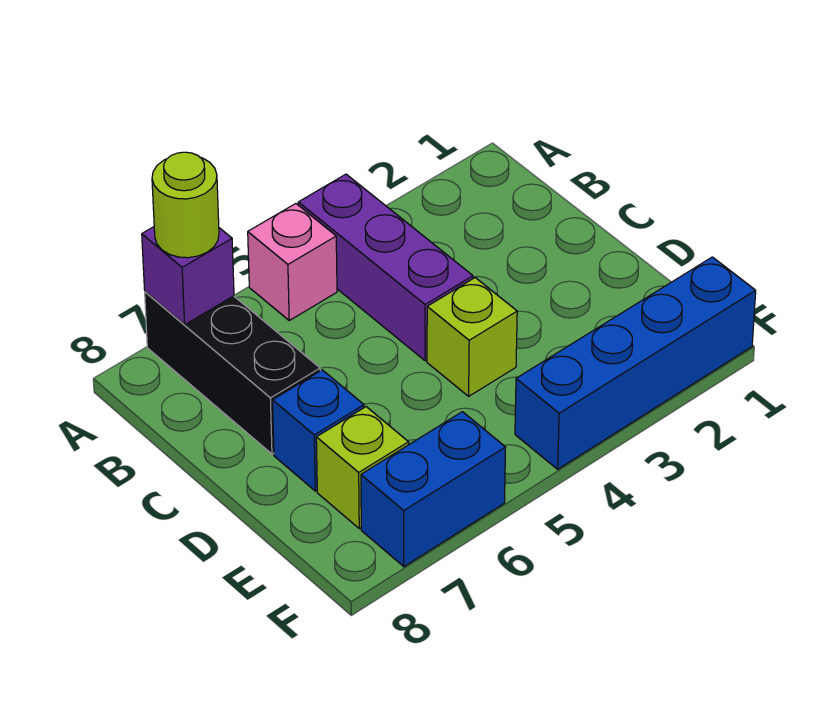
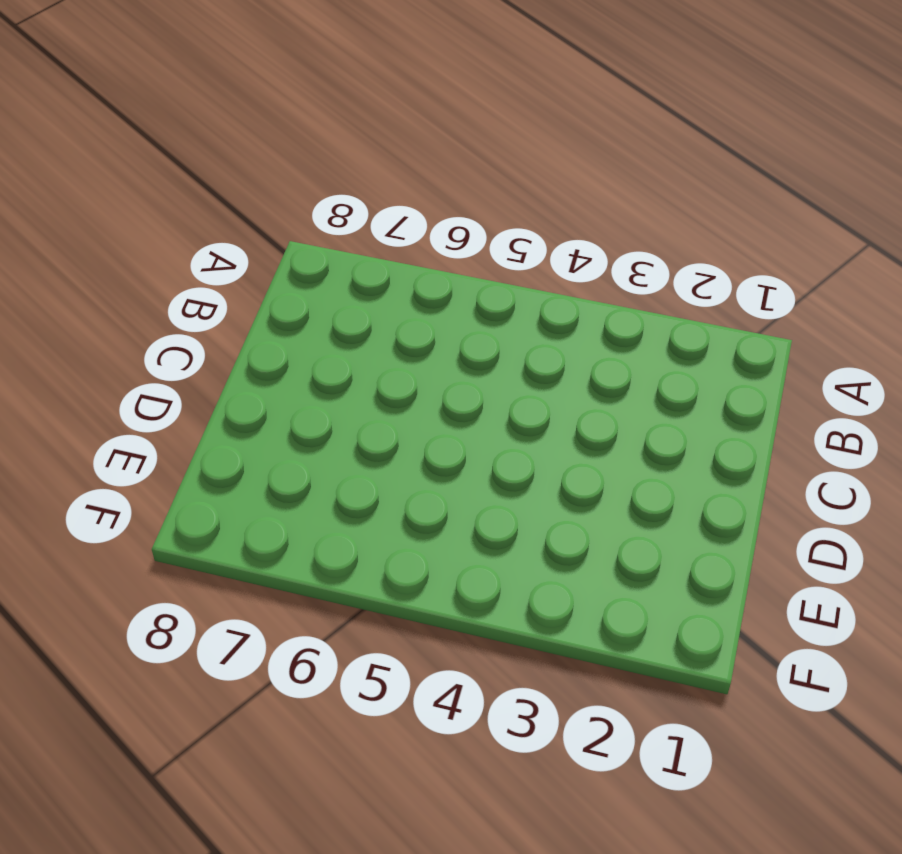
none -> purple 1x3 brick [298,174,473,361]
none -> pink 1x1 brick [248,204,337,320]

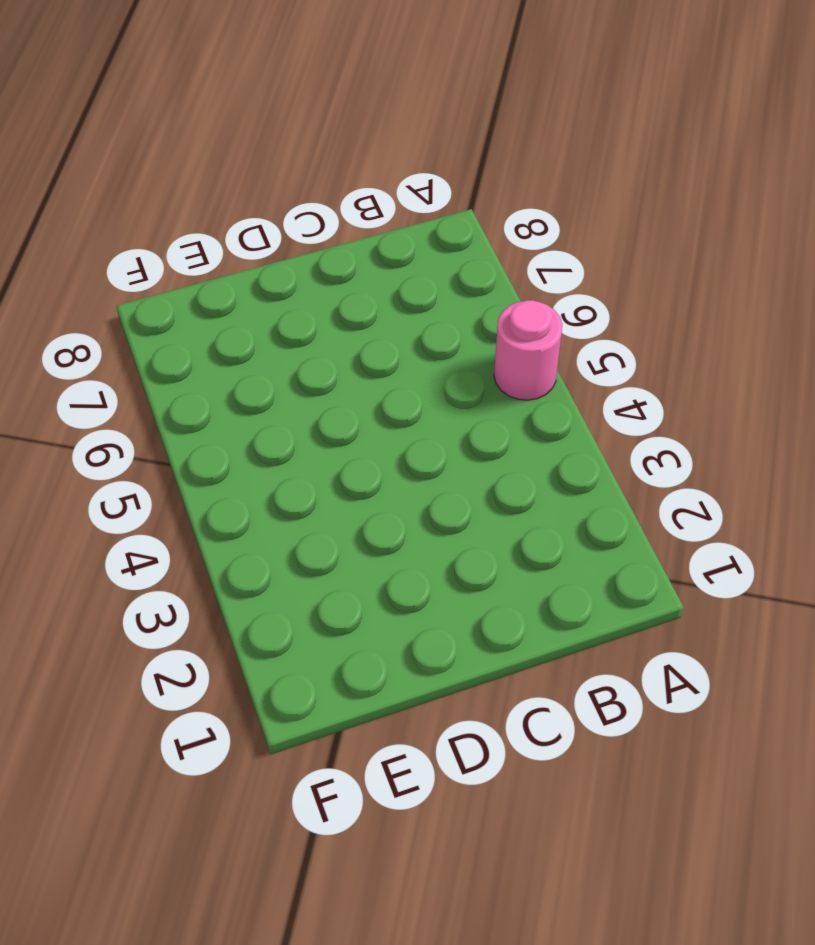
pink 1x1 round brick [494,300,562,400] -> pink 1x1 brick [248,204,337,320]
none -> purple 1x3 brick [298,174,473,361]
none -> black 1x3 brick [145,292,320,454]

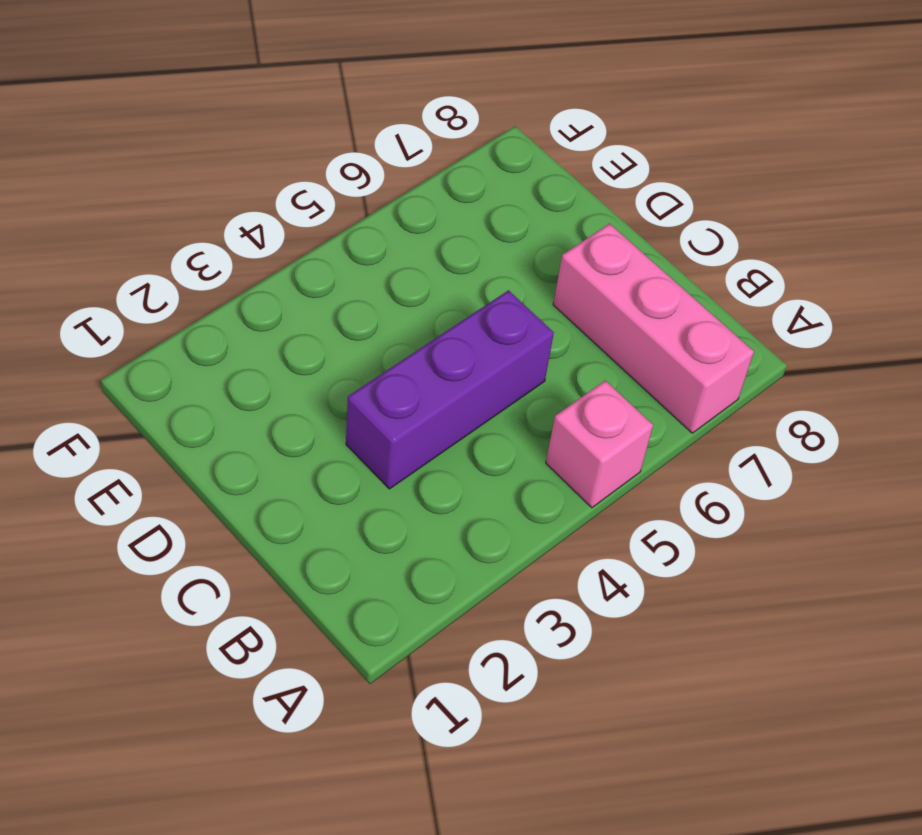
pink 1x3 brick [553,224,754,433] -> black 1x3 brick [145,292,320,454]
purple 1x3 brick [346,290,554,489] -> purple 1x3 brick turned to [298,174,473,361]
none -> lime 1x1 brick [427,278,517,396]
none -> blue 1x1 brick [273,370,364,491]

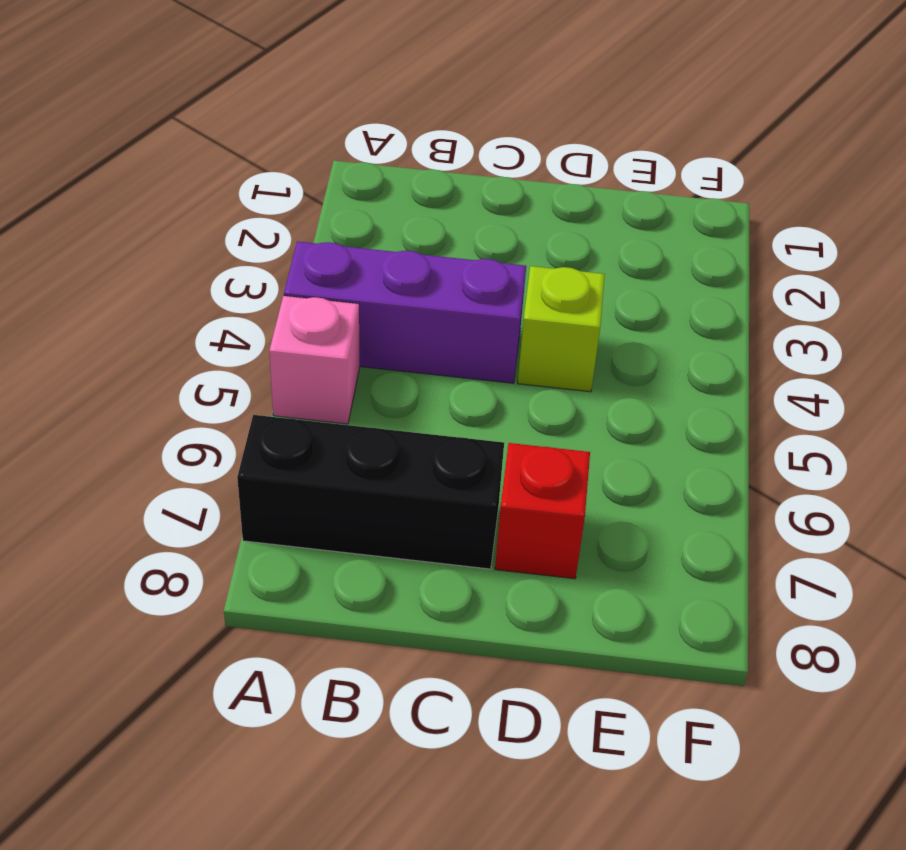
red 1x1 brick [495,443,590,579] -> blue 1x1 brick [273,370,364,491]
none -> lime 1x1 brick [316,407,409,528]
none -> blue 1x4 brick [515,257,756,469]

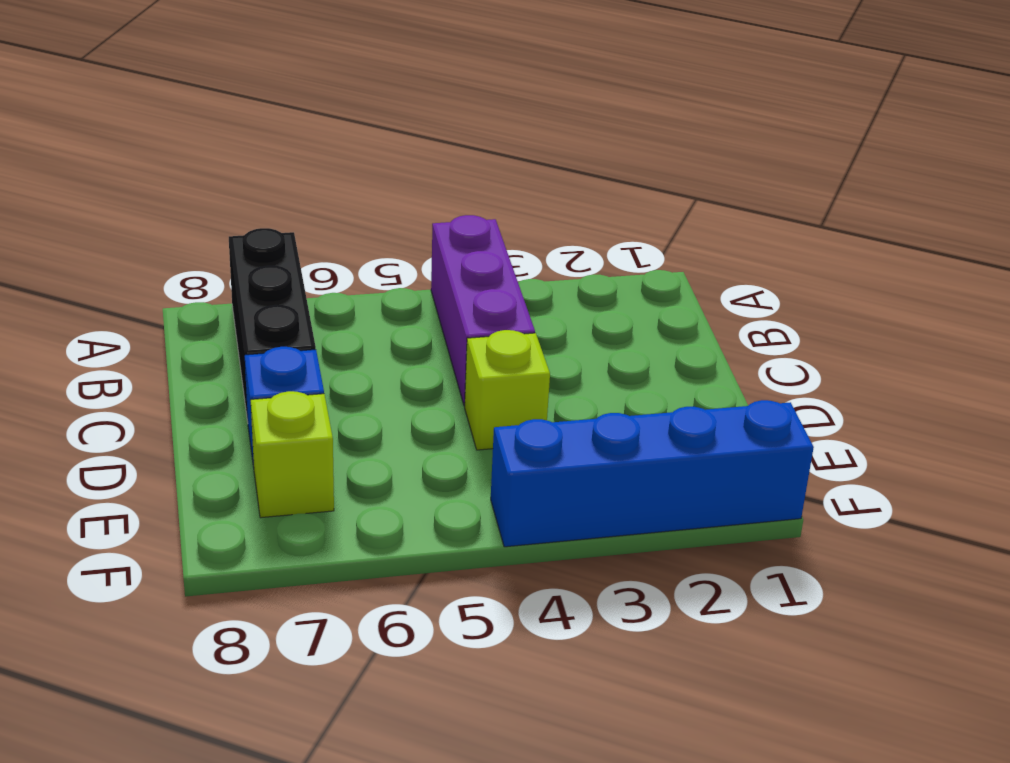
none -> pink 1x1 brick [248,204,337,320]
none -> blue 1x2 brick [361,412,506,567]

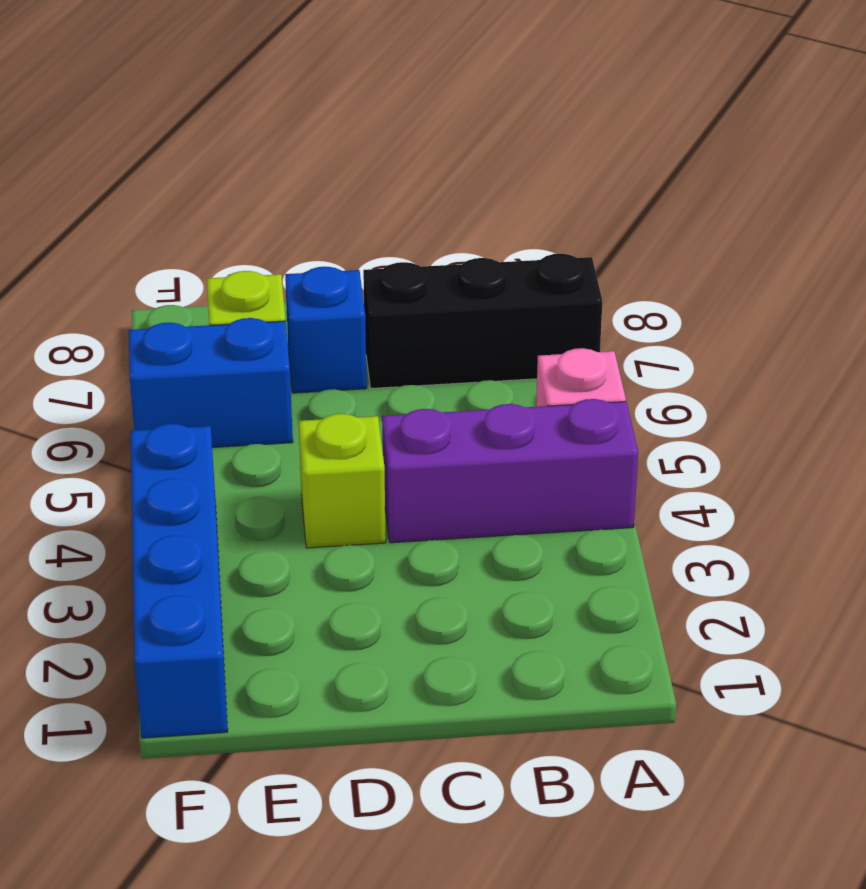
blue 1x2 brick [129,318,293,447] -> blue 1x2 brick turned to [361,412,506,567]
none -> purple 1x1 brick [142,227,234,325]
none -> lime 1x1 round brick [152,152,219,258]

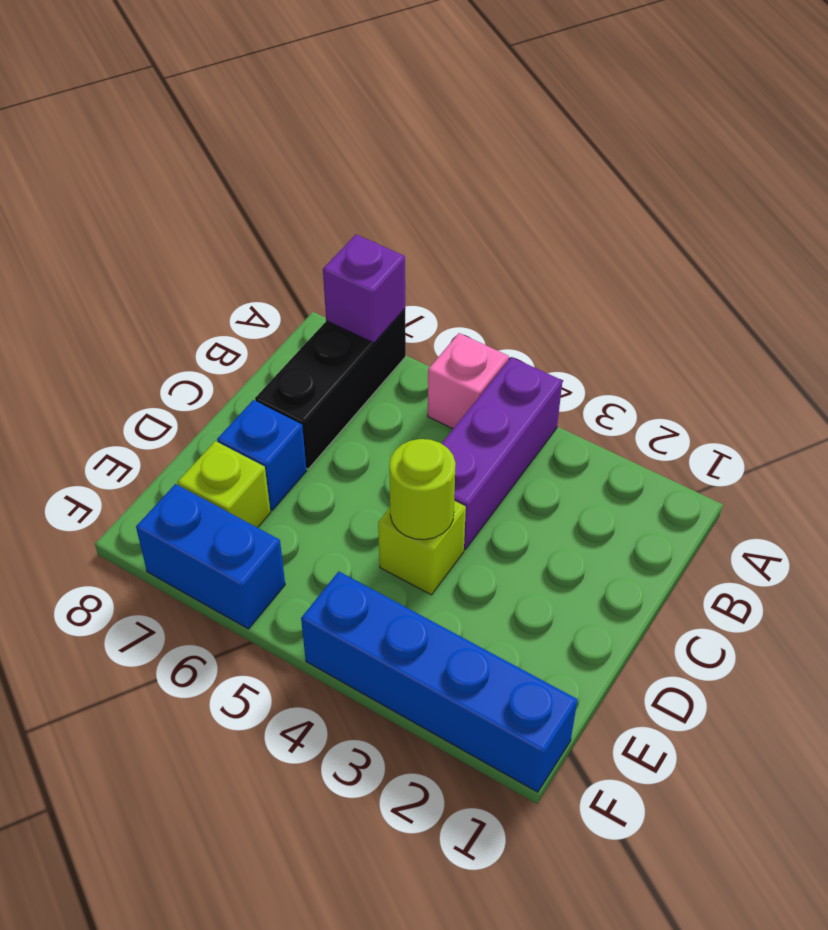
lime 1x1 round brick [389,439,456,540] -> lime 1x1 round brick moved to [152,152,219,258]

